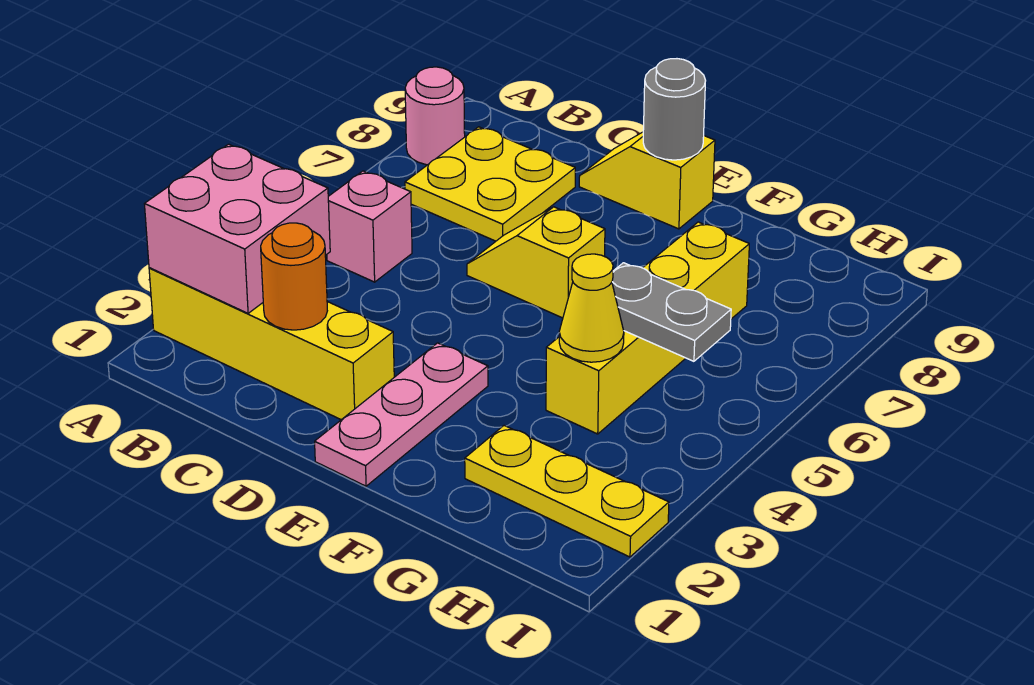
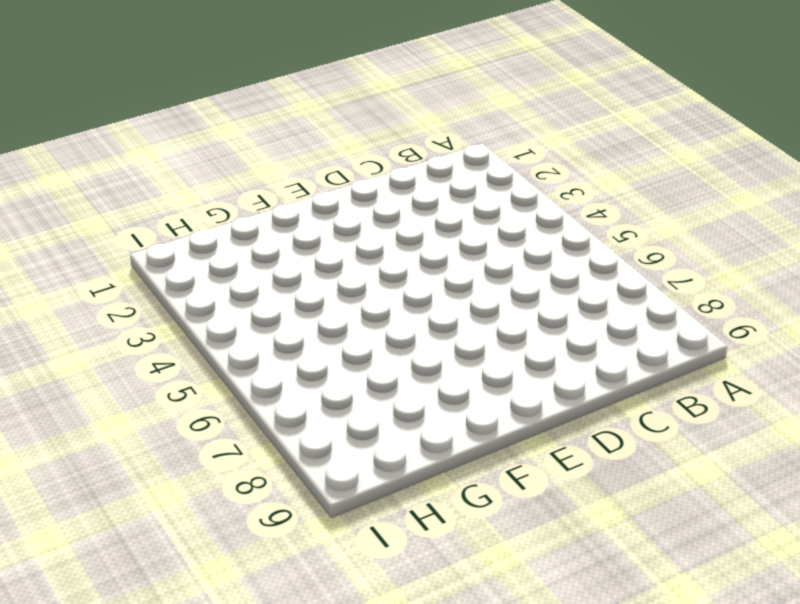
none -> yellow 1x4 brick [149,268,394,420]
none -> pink 1x1 round brick [405,67,465,165]
none -> pink 1x1 brick [327,171,412,282]

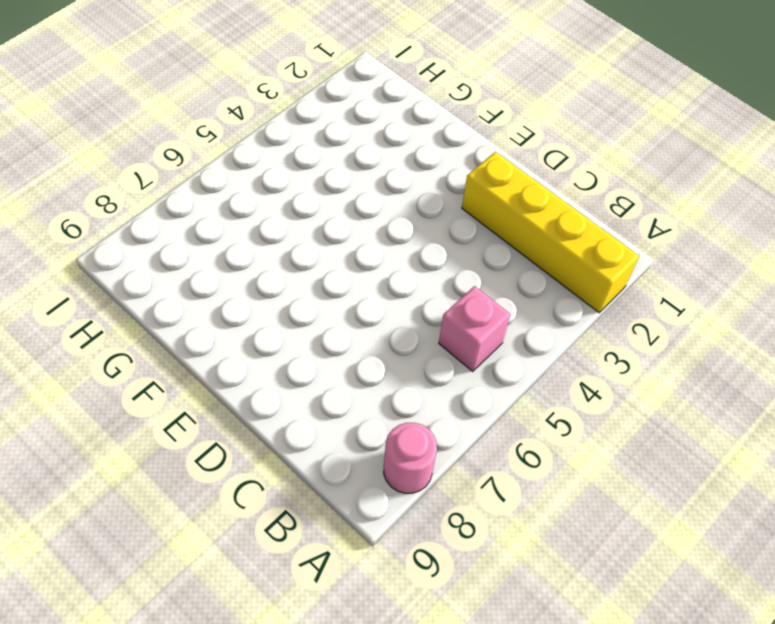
none -> yellow 2x2 plate [405,127,575,241]
none -> yellow 1x2 slope [467,207,605,318]
none -> yellow 1x2 slope [579,132,715,229]

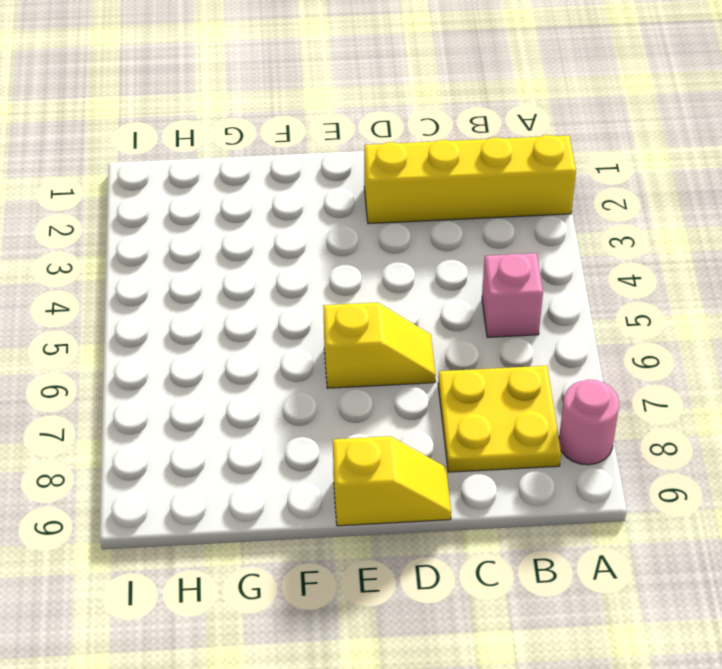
none -> pink 1x3 plate [315,343,488,486]
none -> yellow 1x3 plate [465,426,669,557]
none -> yellow 1x4 brick [546,222,749,434]

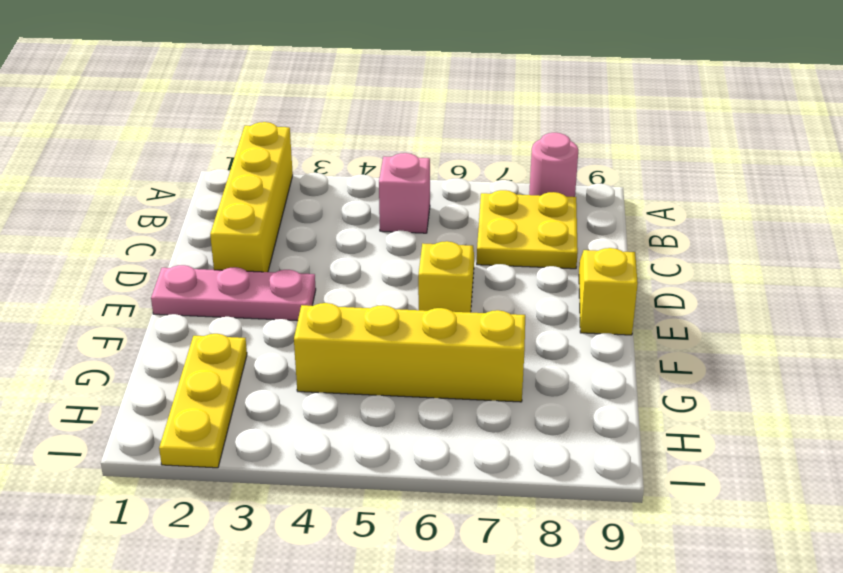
none -> pink 2x2 brick [145,144,330,313]
none -> orange 1x1 round brick [261,223,327,330]
none -> grey 1x1 round brick [643,59,706,160]

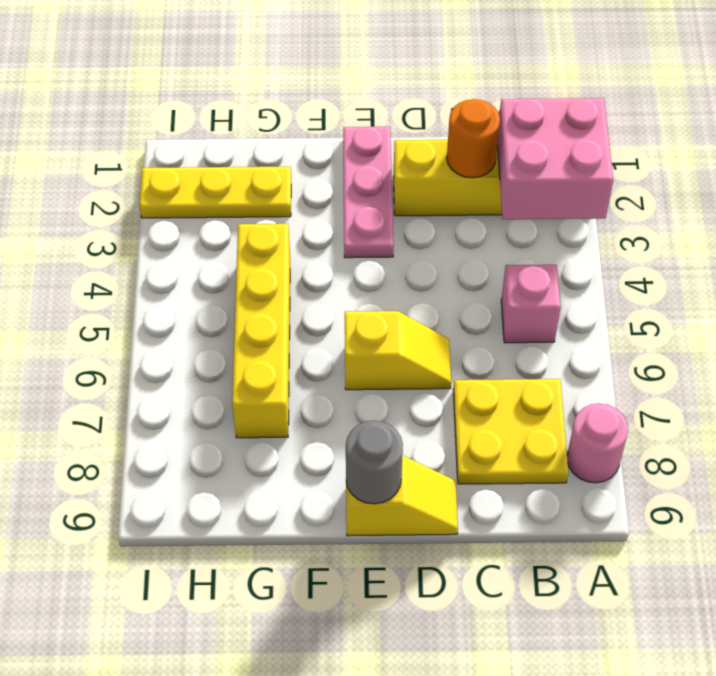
none -> yellow 1x1 cone [559,254,624,362]
none -> grey 1x2 plate [612,263,731,361]

